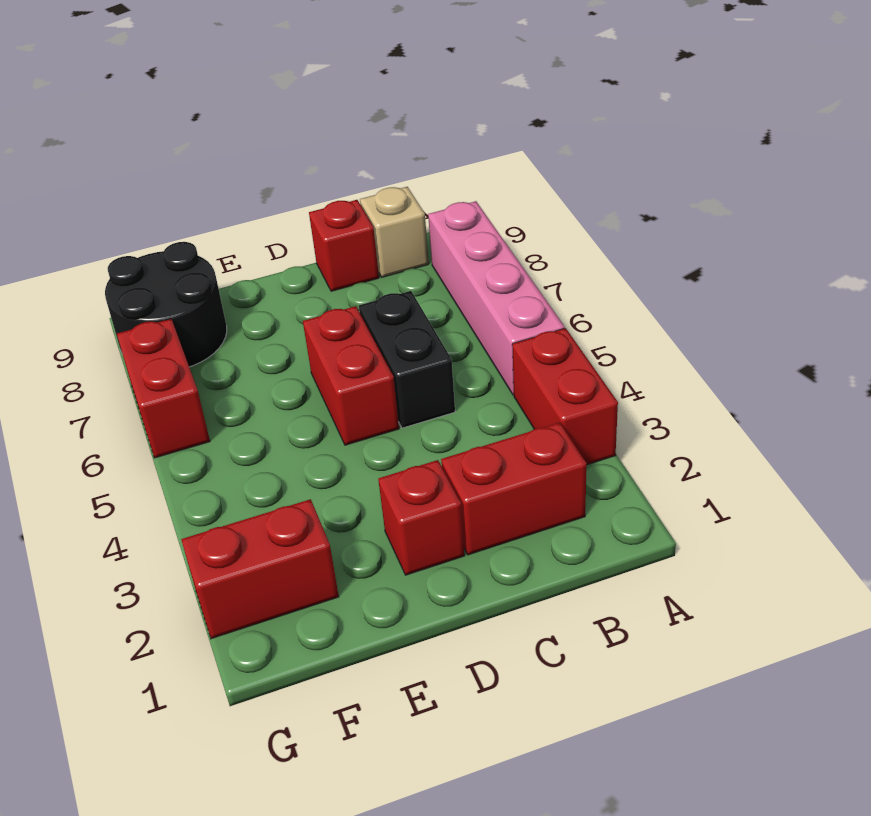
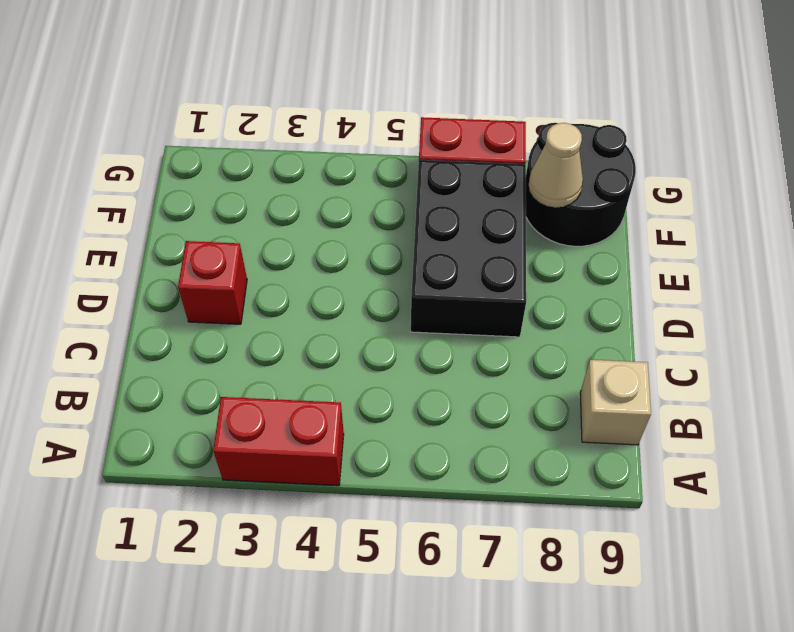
black 2x3 brick [411,160,526,337] -> red 1x2 brick [303,306,399,445]
tan 1x1 cone [529,123,583,208] -> none
none -> pink 1x4 brick [428,201,565,395]
none -> red 1x2 brick [441,422,587,555]

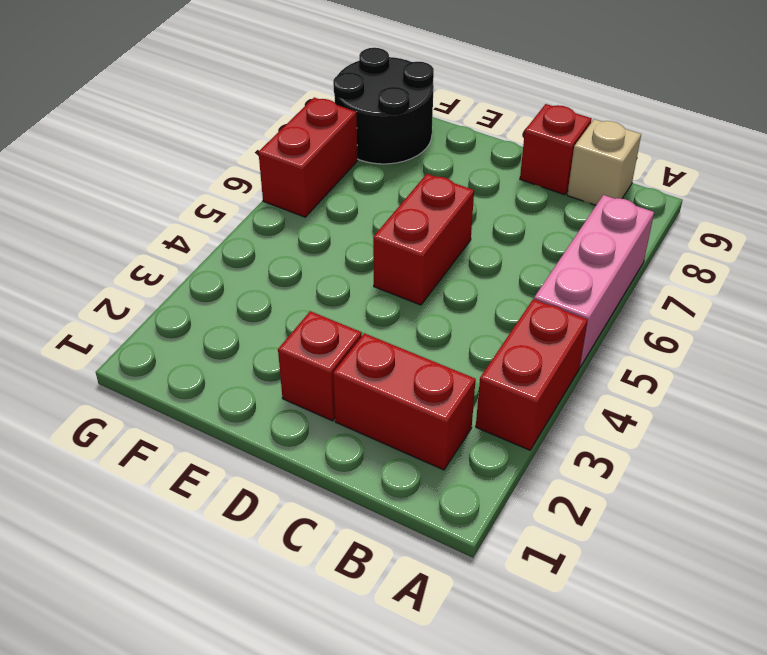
pink 1x3 brick [534,195,654,367] -> pink 1x4 brick [428,201,565,395]
none -> black 1x2 brick [359,291,455,428]
none -> red 1x2 brick [181,499,339,639]

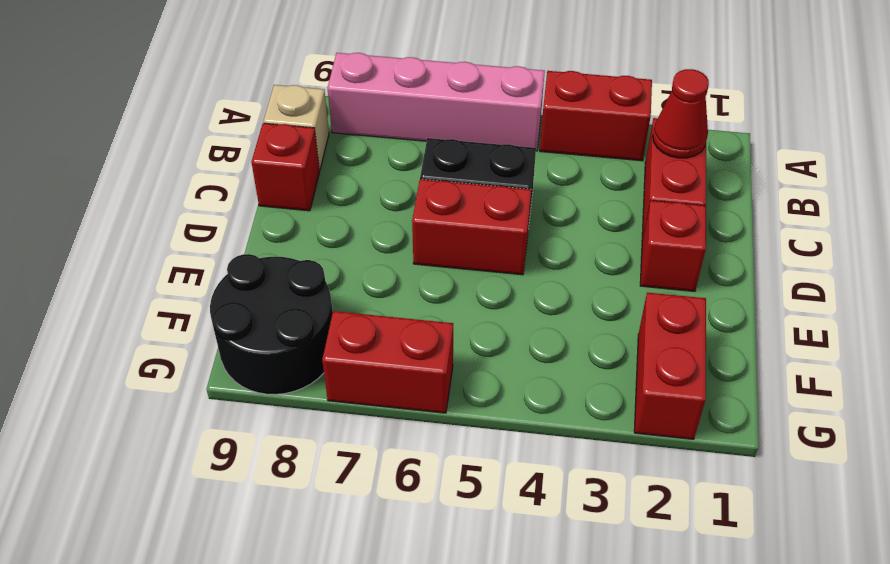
red 1x1 cone [653,69,709,158] -> none

